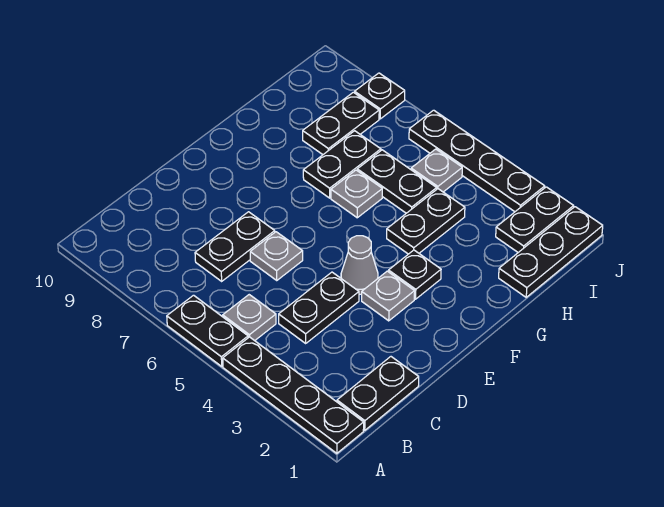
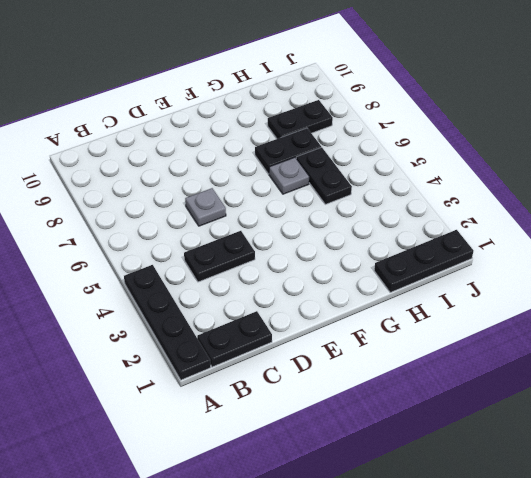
none -> black 1x2 plate [167,295,248,366]
none -> grey 1x1 plate [223,295,276,341]
none -> black 1x2 plate [195,212,275,281]

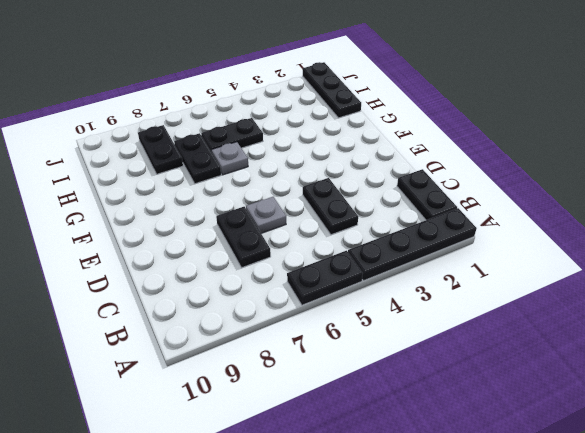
none -> grey 1x1 plate [223,295,276,341]
none -> grey 1x1 plate [362,271,415,321]
none -> grey 1x1 cone [341,236,378,294]

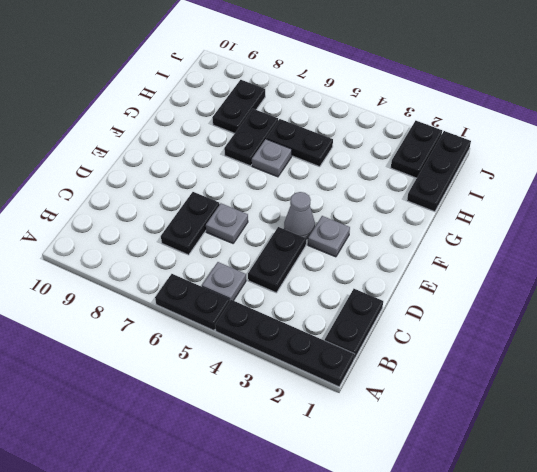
none -> black 1x1 plate [389,250,441,299]
none -> black 1x2 plate [387,189,465,254]
none -> grey 1x1 plate [411,149,462,192]

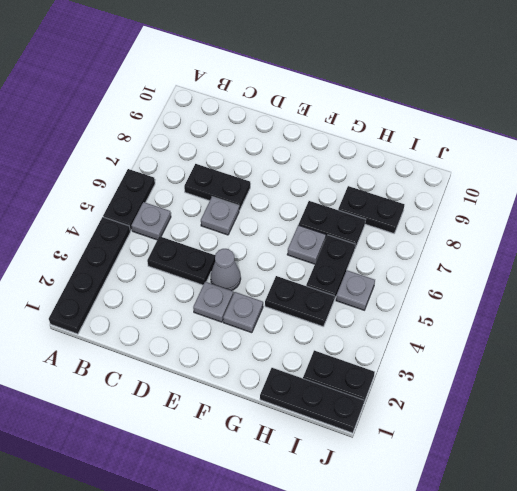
grey 1x1 plate [223,292,263,333] -> black 1x1 plate [389,250,441,299]
none -> black 1x2 plate [337,357,419,430]
none -> black 1x4 plate [409,110,545,212]
none -> black 1x1 plate [355,73,405,119]

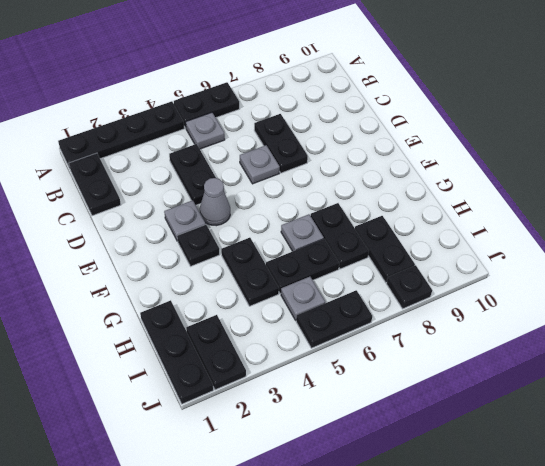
black 1x2 plate [296,290,372,348] -> black 1x4 plate [409,110,545,212]

